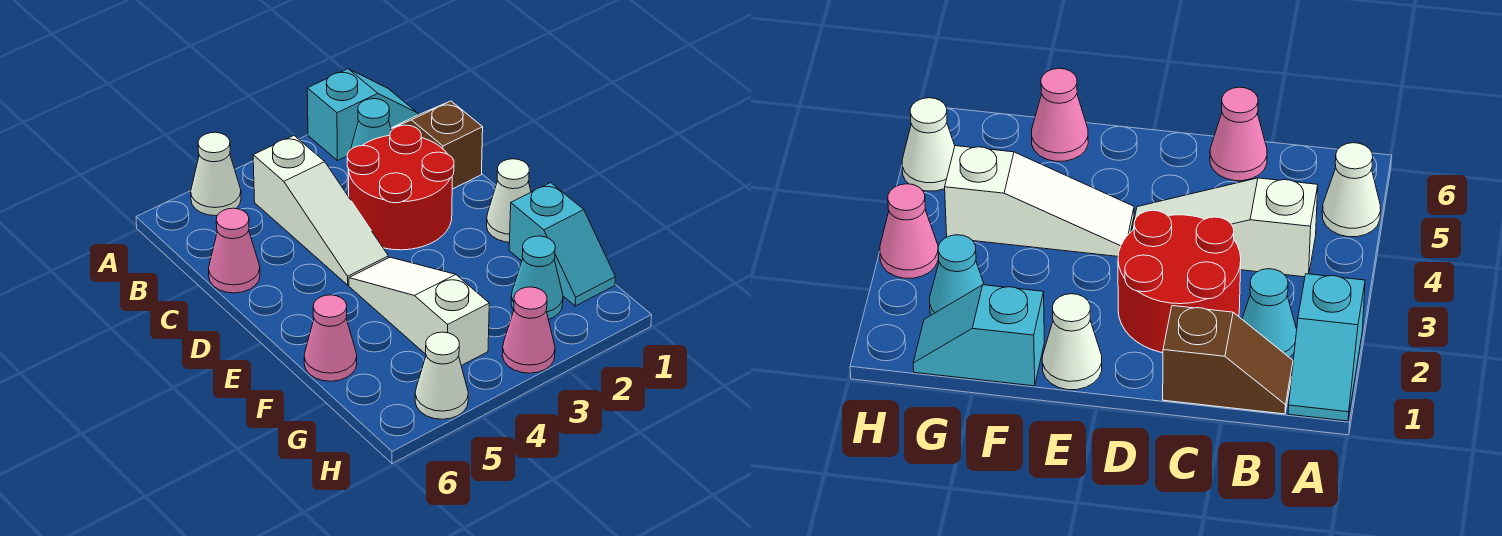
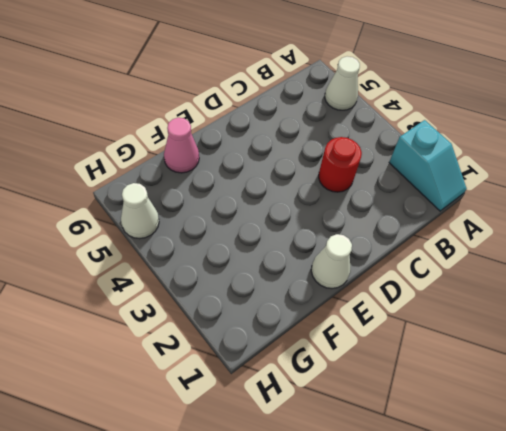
red 1x1 round brick [319,137,362,192] -> red 2x2 round brick [347,125,454,250]
none -> brown 1x2 slope [391,101,483,189]
none -> cyan 1x1 cone [351,99,391,149]
none -> white 1x3 slope [253,136,388,285]

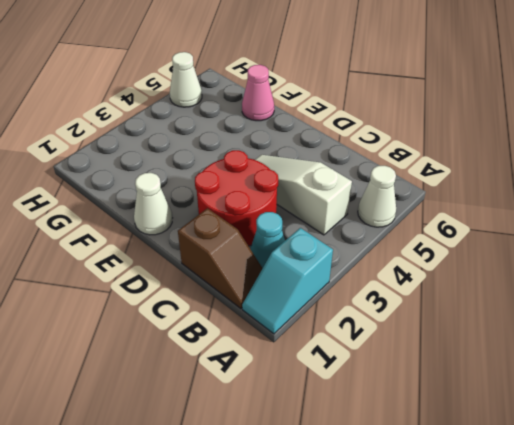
none -> pink 1x1 cone [209,208,260,293]
none -> white 1x3 slope [349,257,489,366]
none -> cyan 1x2 slope [509,183,615,306]

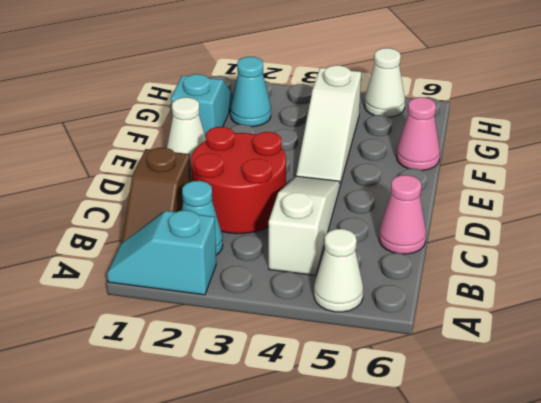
none -> pink 1x1 cone [502,287,555,373]

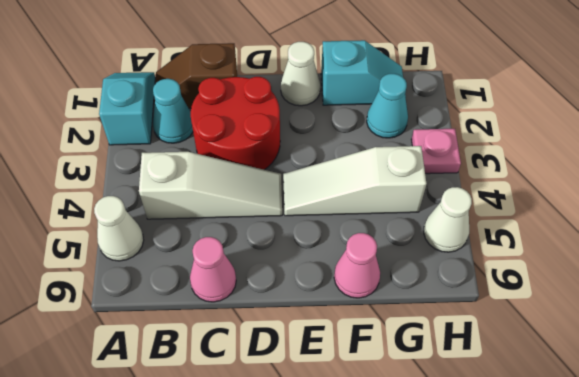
pink 1x1 plate [411,129,461,174] -> pink 1x1 cone [502,287,555,373]

